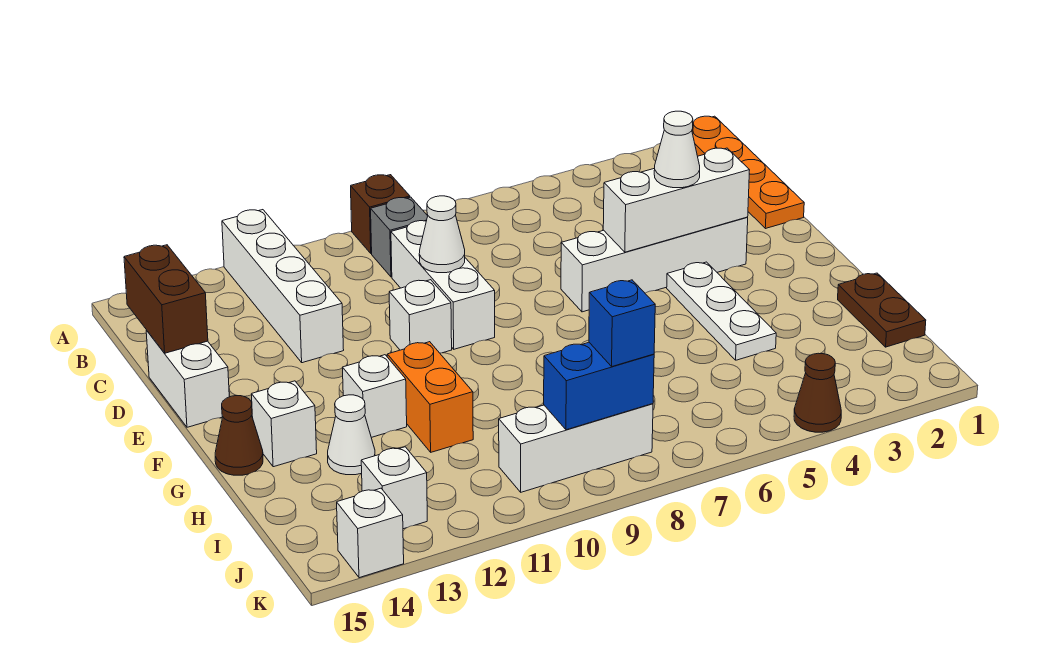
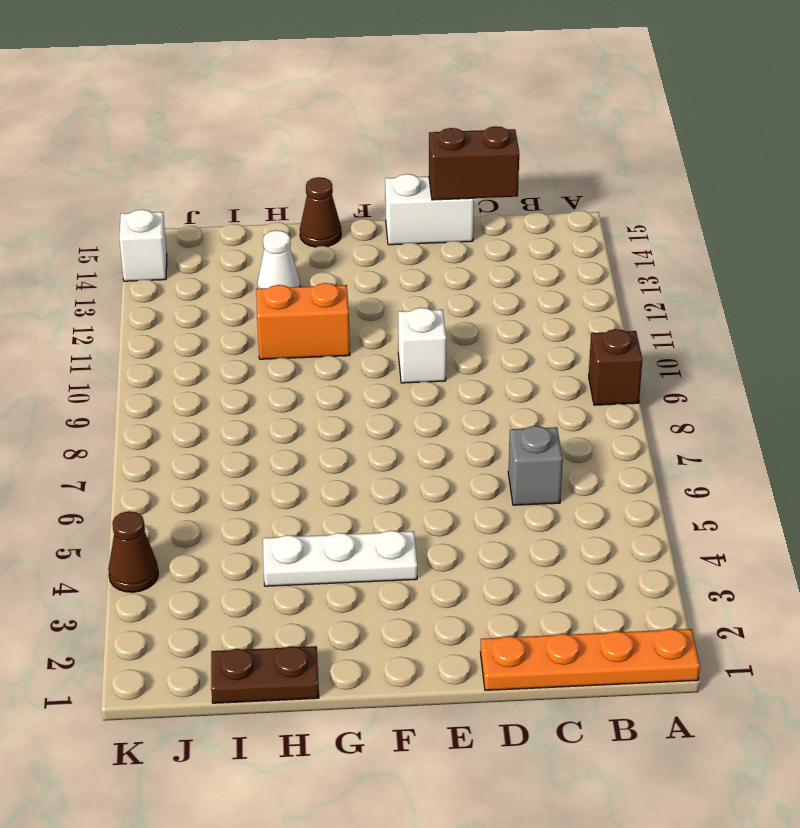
grey 1x1 brick [508,426,563,505] -> grey 1x1 brick moved to [371,197,428,277]
none -> white 1x4 brick [222,210,344,363]
none -> white 1x3 brick [391,221,495,349]
none -> white 1x4 brick [561,217,748,312]

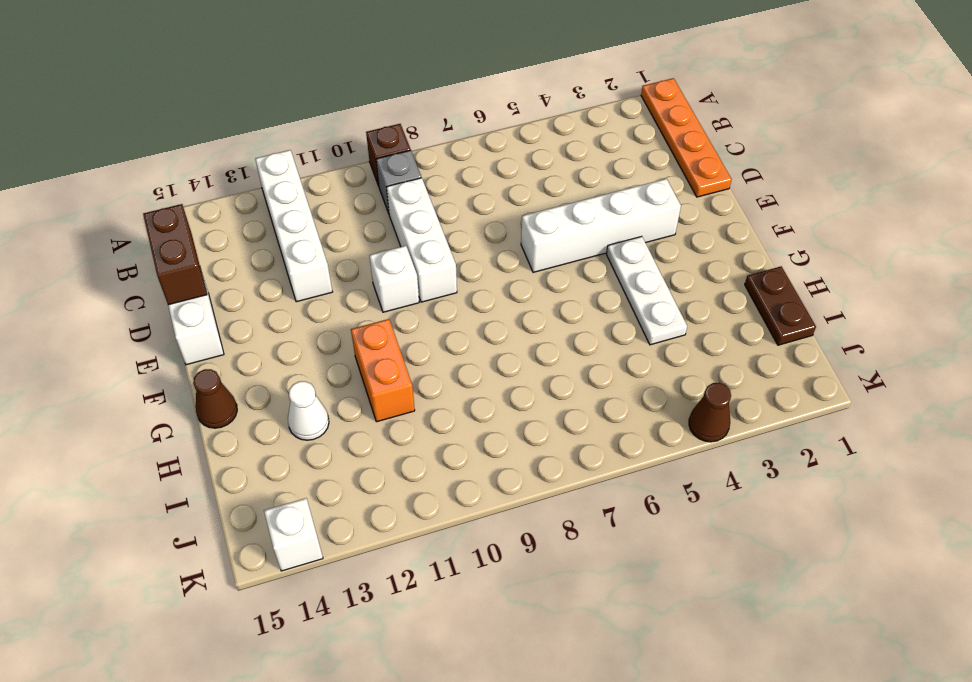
none -> white 1x1 brick [342,355,407,437]
none -> white 1x1 brick [252,381,317,467]
none -> white 1x3 brick [499,404,653,492]

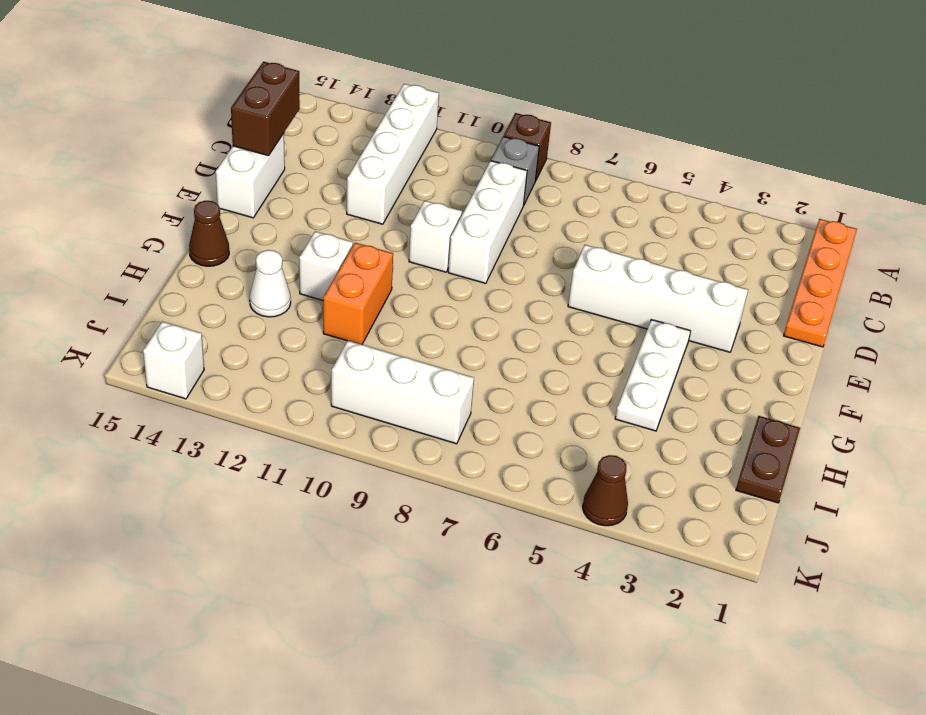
none -> white 1x1 brick [252,381,317,467]
none -> white 1x1 brick [361,447,427,529]
none -> white 1x1 cone [419,196,465,273]

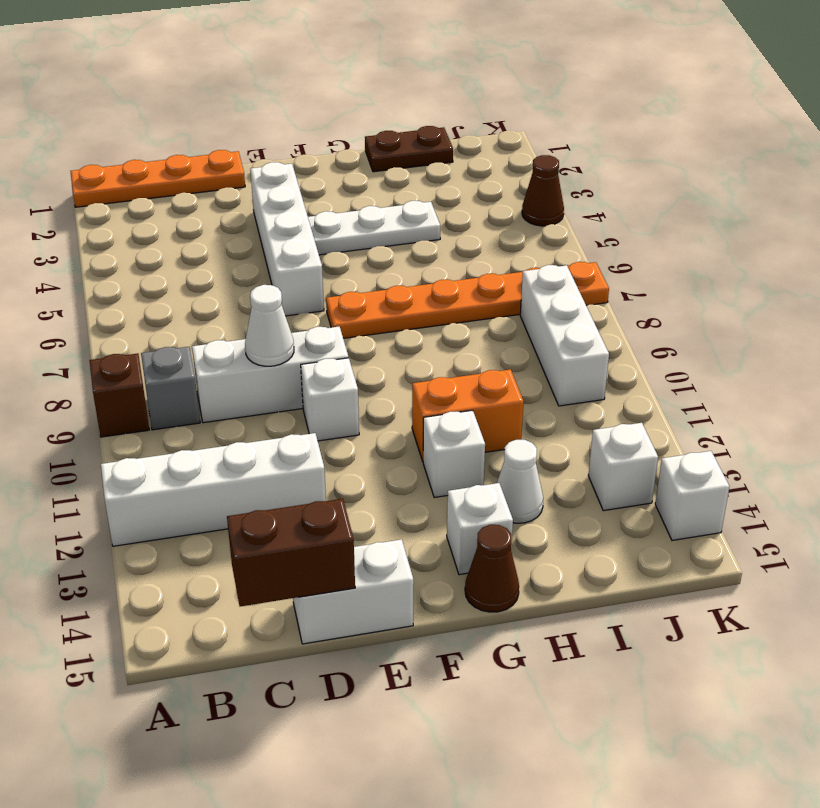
orange 1x6 plate [326,262,609,338] -> none
none -> white 1x3 brick [603,148,750,252]
none -> blue 1x2 brick [544,343,654,430]
none -> white 1x1 cone [654,111,700,188]

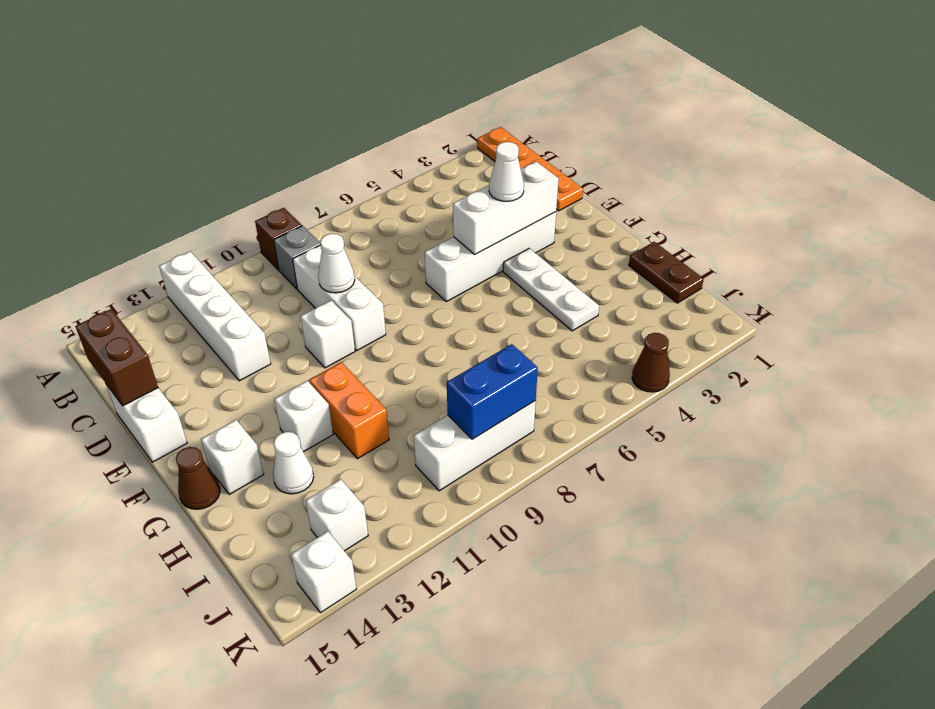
none -> blue 1x1 brick [589,280,655,366]

